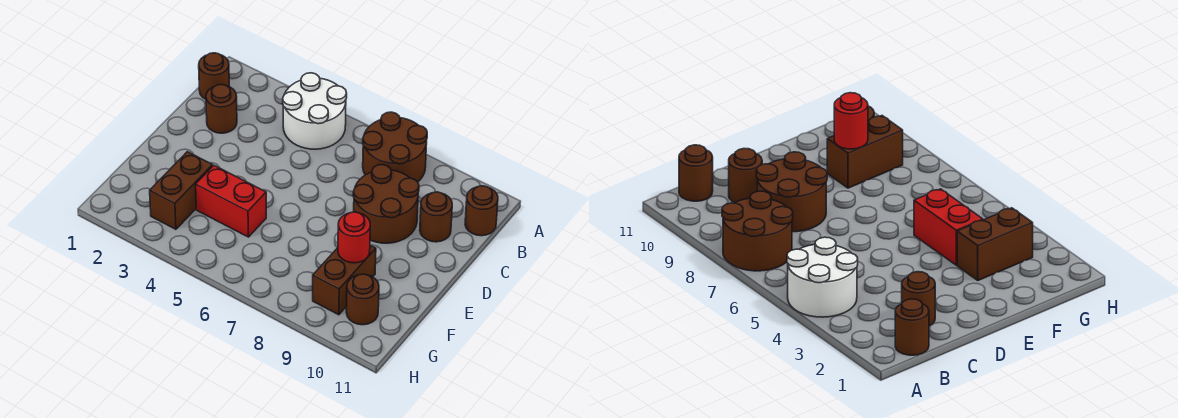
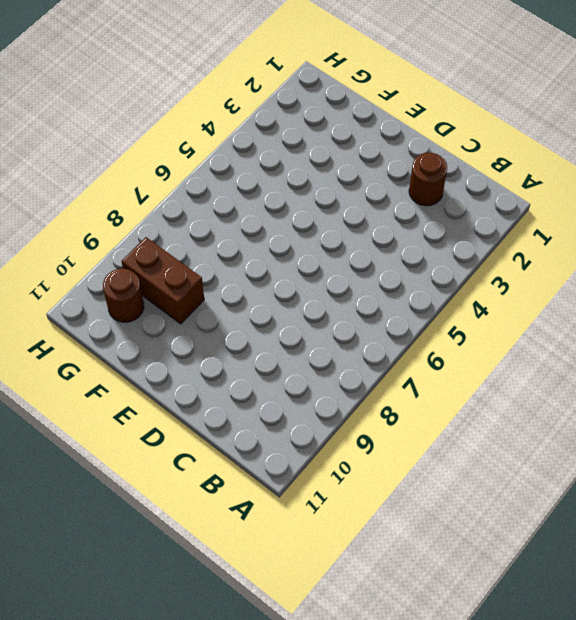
none -> white 2x2 round brick [283,73,347,149]
none -> brown 2x2 round brick [363,112,427,182]
none -> brown 1x1 round brick [199,53,229,99]

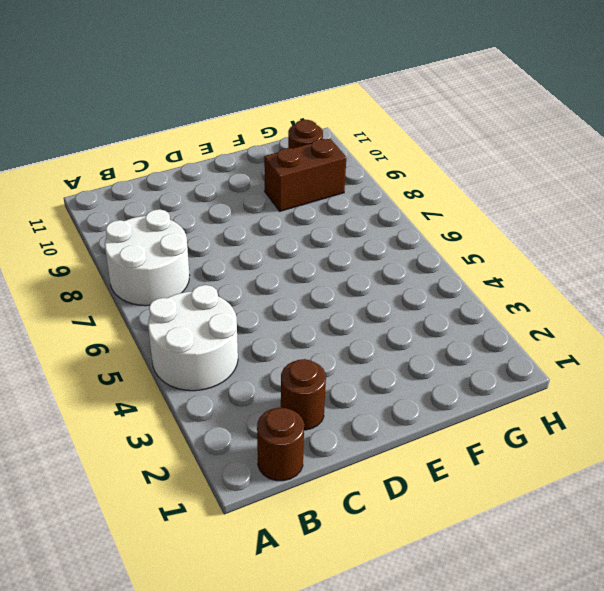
white 2x2 round brick [105,209,190,306] -> brown 2x2 round brick [363,112,427,182]
none -> brown 1x1 round brick [465,186,498,236]
none -> brown 2x2 round brick [353,165,419,243]
none -> brown 1x1 round brick [420,192,452,242]

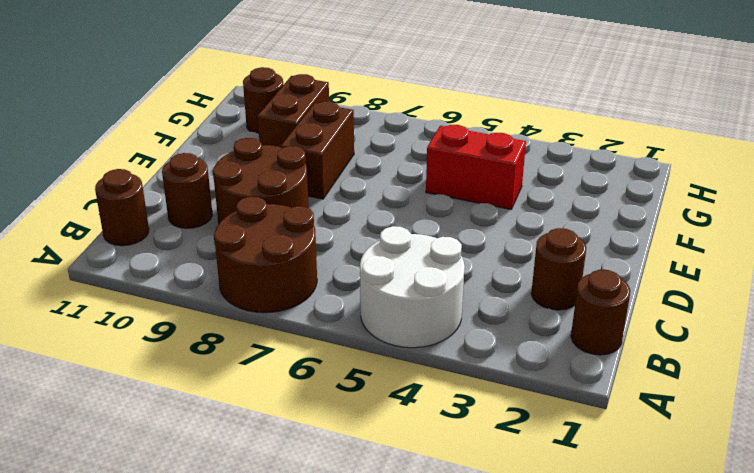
brown 1x2 brick [281,102,354,199] -> brown 1x2 brick moved to [150,152,213,229]
none -> red 1x1 round brick [338,212,370,263]

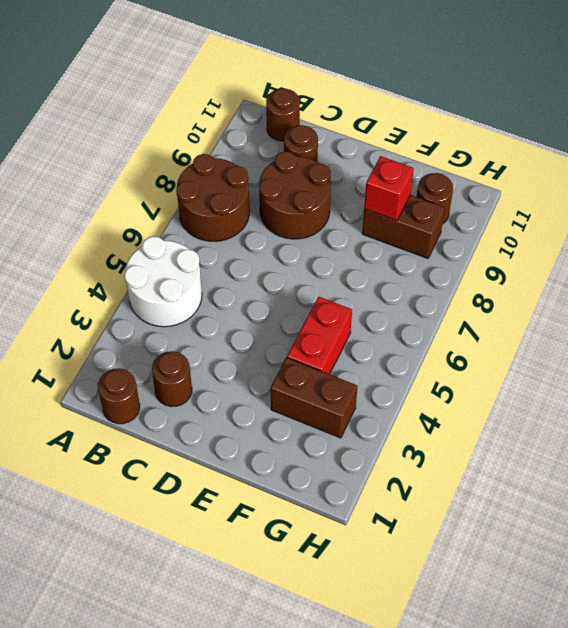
red 1x1 brick [364,156,414,221] -> red 1x1 round brick [338,212,370,263]

